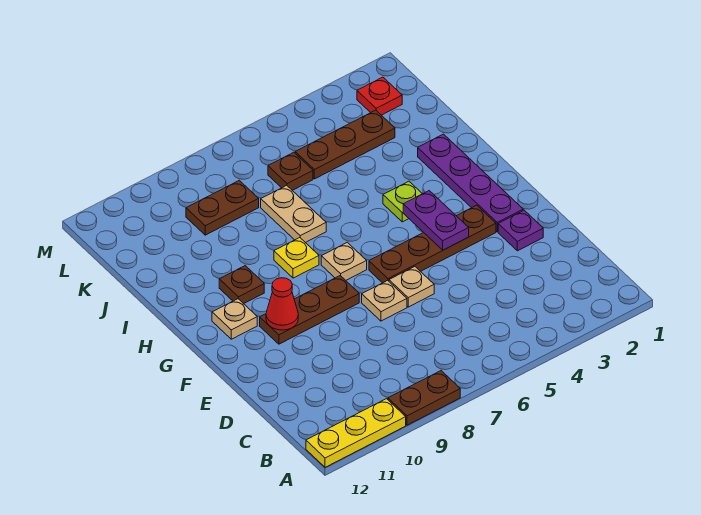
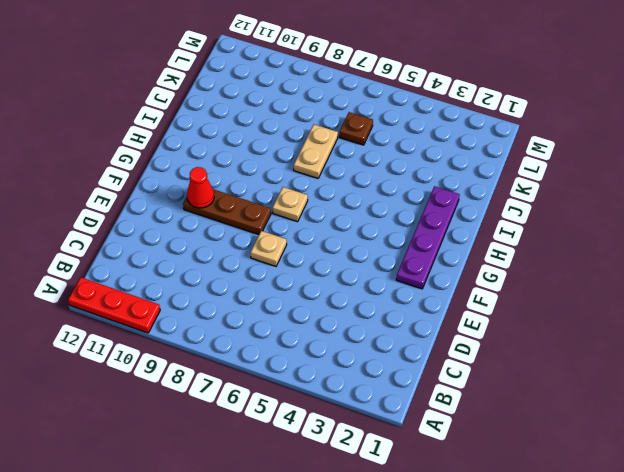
red 1x3 plate [68,277,160,333] -> yellow 1x3 plate [306,399,406,467]
none -> brown 1x2 plate [388,371,460,425]
none -> purple 1x1 plate [498,210,543,251]
none -> tan 1x1 plate [389,267,434,307]

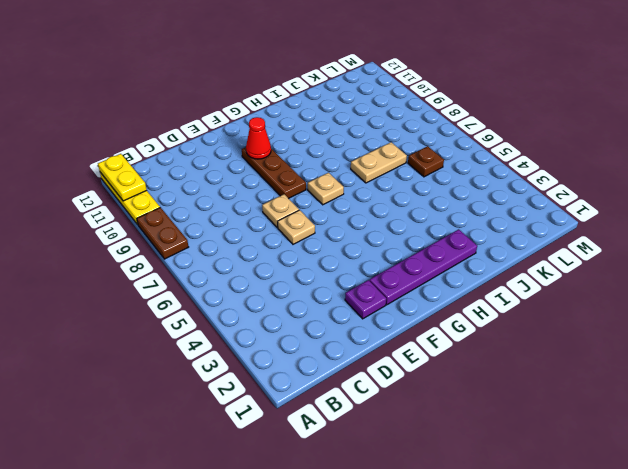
yellow 1x2 plate [98,154,147,201] -> none
none -> brown 1x4 plate [369,205,496,283]
none -> tan 1x1 plate [212,299,257,339]
none -> lime 1x1 plate [383,181,422,222]

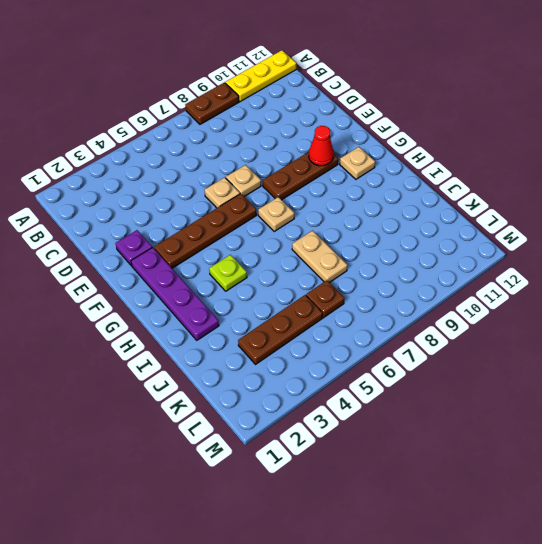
none -> yellow 1x1 plate [274,238,319,278]
none -> brown 1x1 plate [219,266,264,304]
none -> brown 1x2 plate [186,180,259,235]

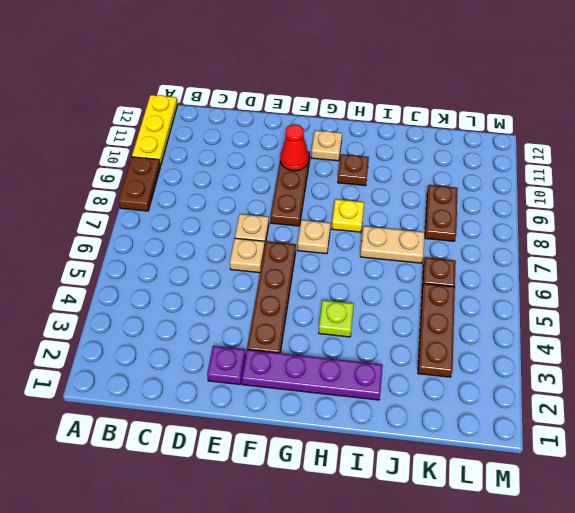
none -> red 1x1 plate [357,77,402,115]
none -> purple 1x2 plate [403,191,469,250]

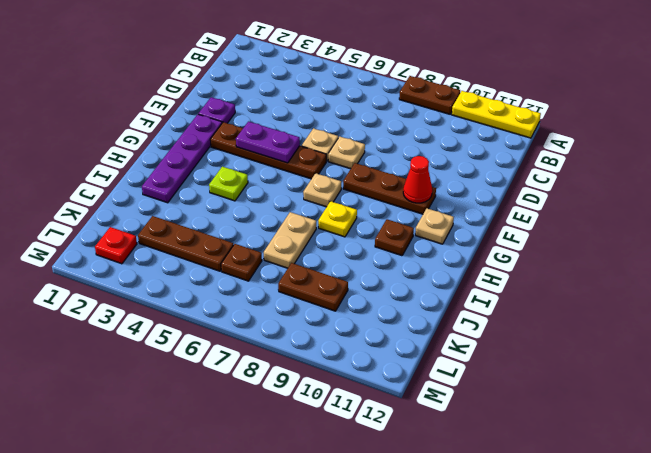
purple 1x2 plate [236,122,300,163] -> purple 1x2 plate turned to [403,191,469,250]

